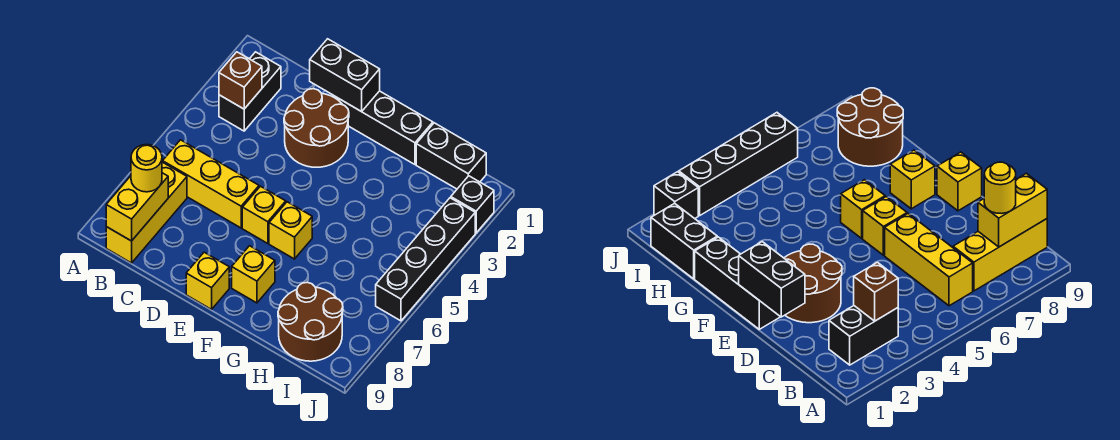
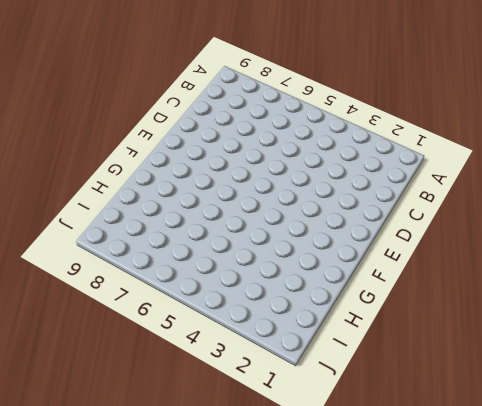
none -> black 1x2 brick [219,52,281,131]
none -> yellow 1x3 brick [163,140,259,228]
none -> yellow 1x3 brick [106,162,187,263]

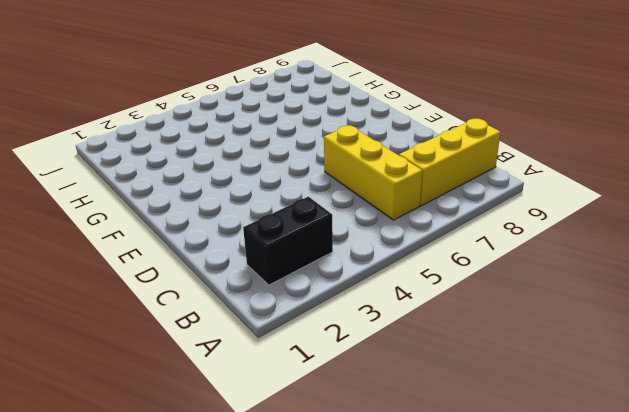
none -> brown 2x2 round brick [284,89,349,167]
none -> black 1x3 brick [336,91,433,164]
none -> yellow 1x1 brick [242,186,286,244]

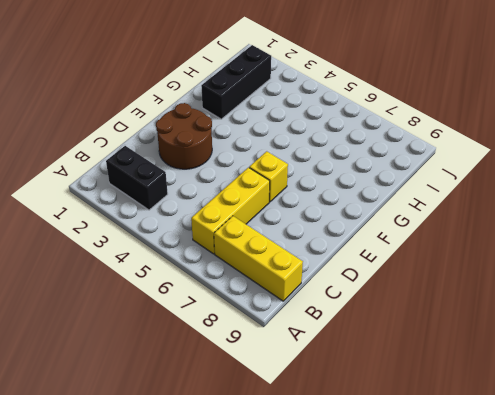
black 1x3 brick [201,45,271,119] -> black 1x3 brick moved to [336,91,433,164]
none -> yellow 1x1 brick [186,252,229,309]
none -> yellow 1x1 brick [269,202,312,259]
none -> yellow 1x1 brick [232,246,275,303]

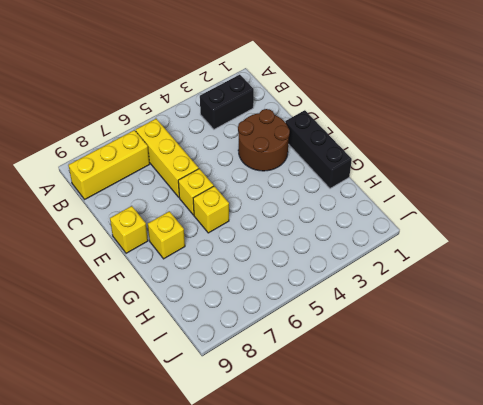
none -> black 1x2 brick [416,123,486,189]
none -> brown 2x2 round brick [278,282,343,361]
none -> black 1x1 brick [451,176,494,233]

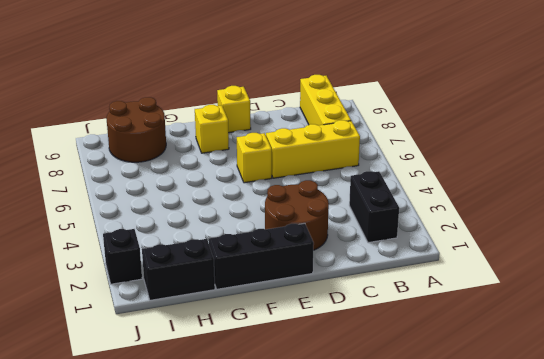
none -> yellow 1x1 brick [269,202,312,259]
none -> black 1x4 brick [376,198,475,321]
none -> brown 1x1 brick [219,52,262,109]

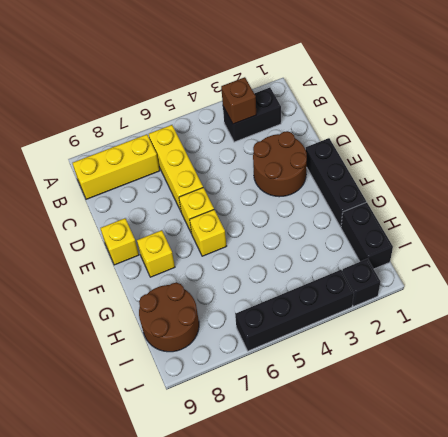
none -> yellow 1x2 brick [106,173,168,241]
none -> black 1x2 brick [310,39,380,112]
none -> yellow 1x1 round brick [131,144,162,192]

